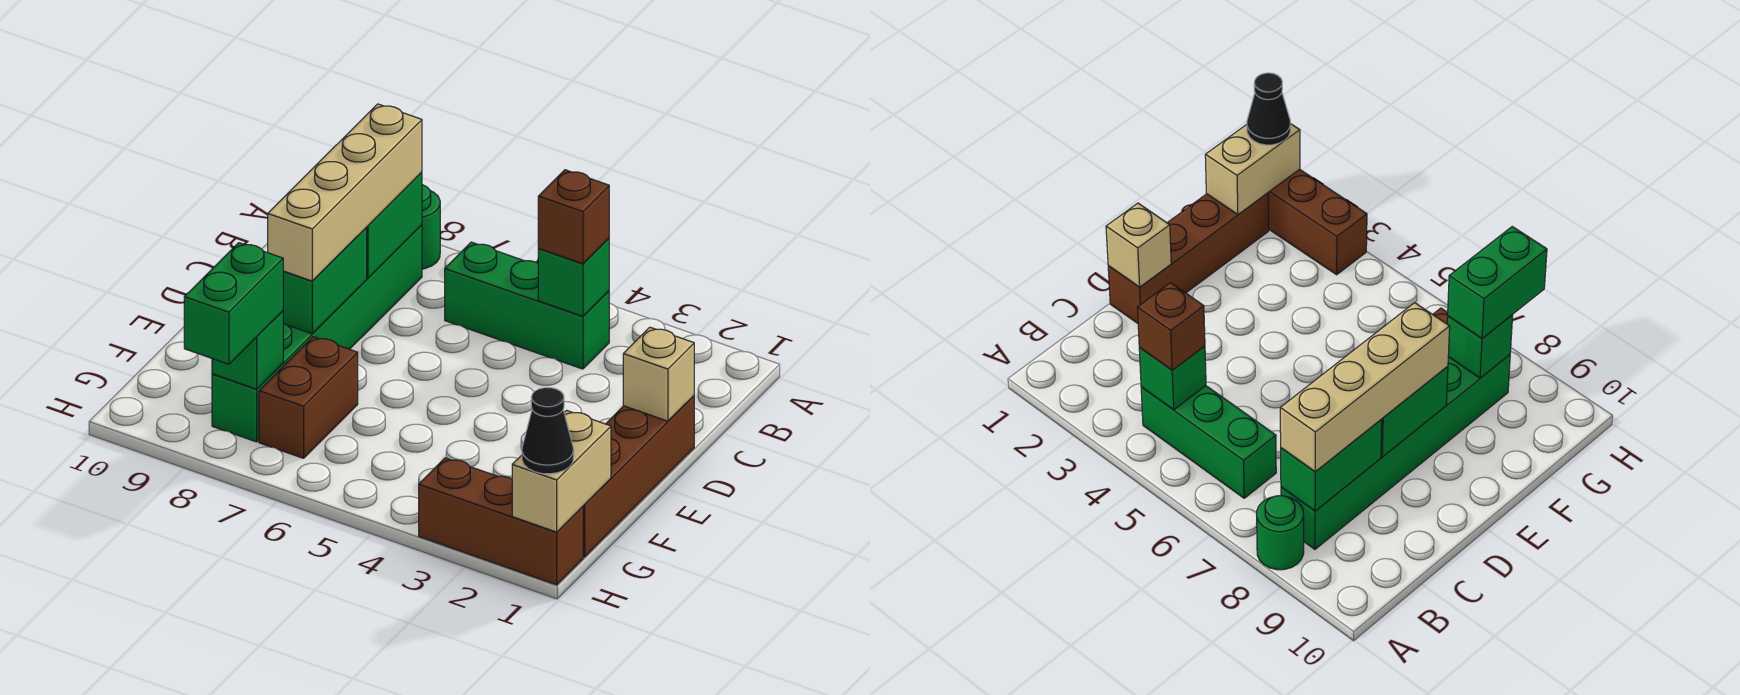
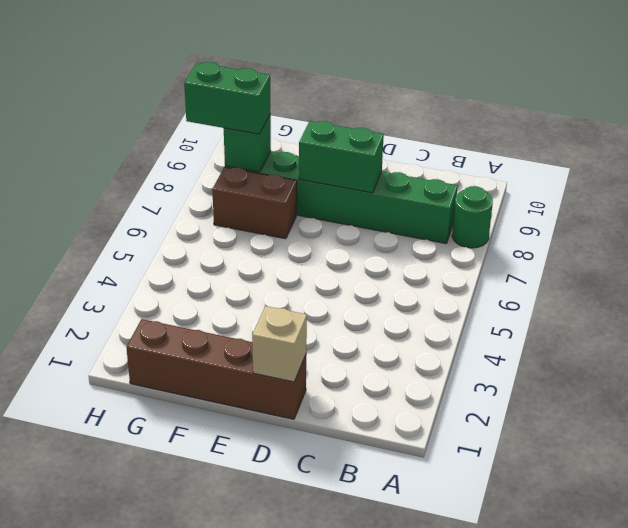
none -> green 1x3 brick [445,242,609,369]
none -> brown 1x3 brick [419,458,583,585]
none -> green 1x1 brick [538,238,609,316]

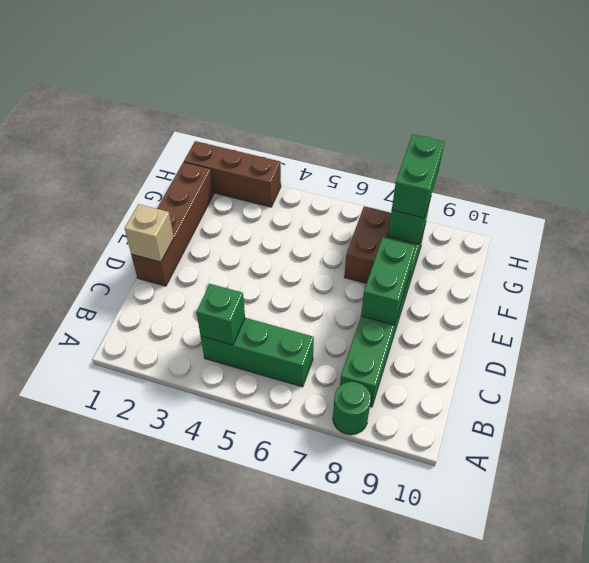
none -> green 1x2 brick [366,172,422,278]
none -> tan 1x2 brick [512,410,611,532]
none -> brown 1x1 brick [538,170,609,264]

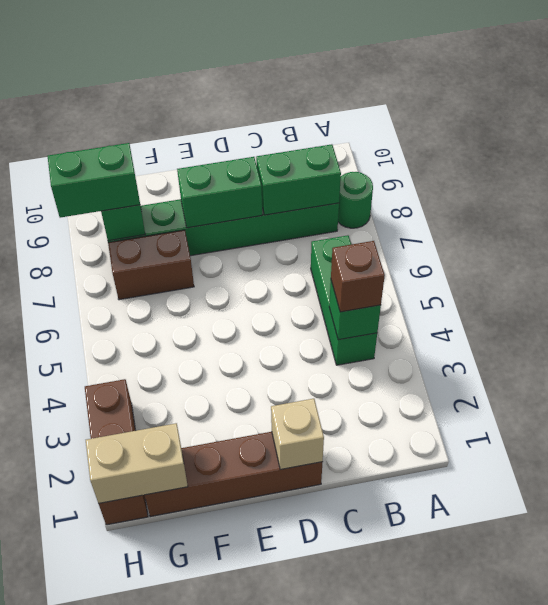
none -> tan 1x4 brick [268,104,422,281]
none -> black 1x1 cone [522,388,574,474]

